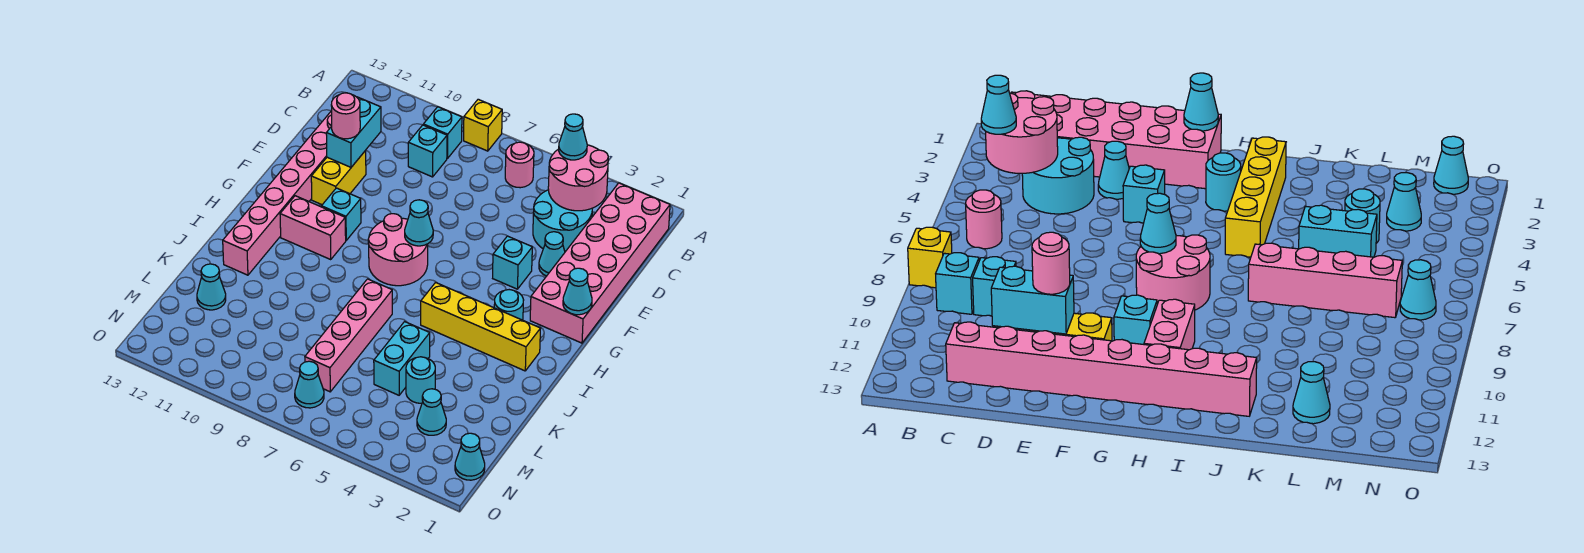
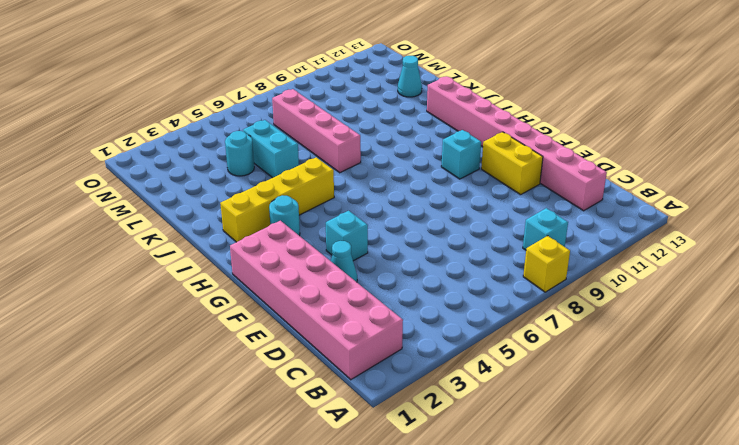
none -> pink 1x1 round brick [505,142,534,188]
none -> cyan 2x2 round brick [533,190,592,252]
none -> cyan 1x1 brick [408,125,447,177]

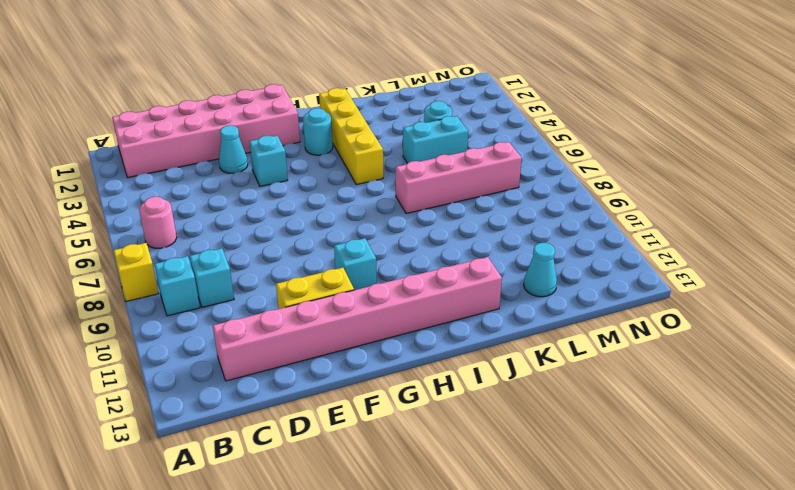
none -> cyan 2x2 round brick [533,190,592,252]
none -> pink 2x2 round brick [368,214,428,286]
none -> pink 1x2 brick [280,196,346,259]

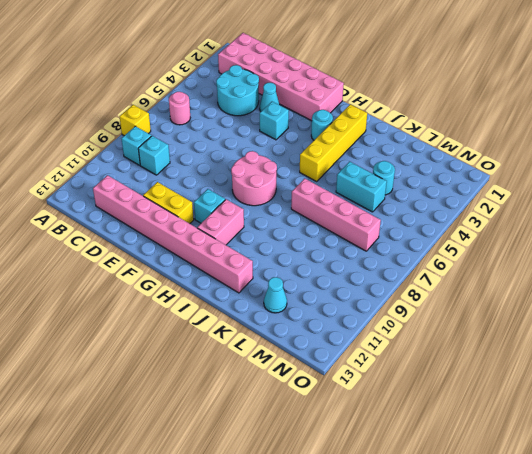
none -> cyan 1x1 cone [417,389,446,435]
none -> cyan 1x1 cone [455,433,485,480]
none -> cyan 1x1 cone [295,361,324,408]

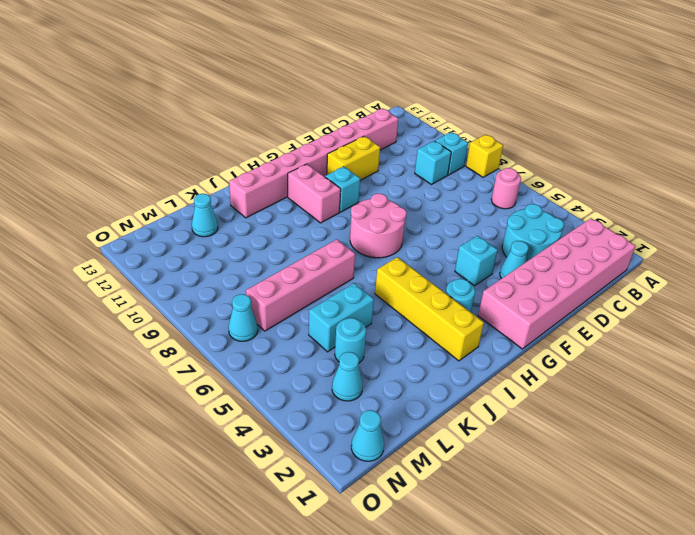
none -> pink 2x2 round brick [548,145,608,211]
none -> cyan 1x2 brick [326,97,381,167]
none -> cyan 1x1 cone [563,268,592,315]

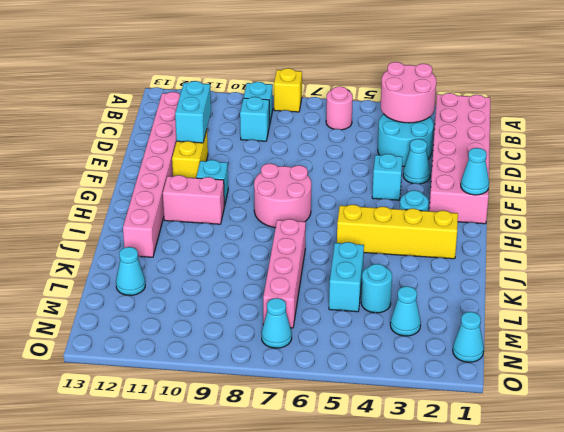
none -> cyan 1x1 cone [405,200,433,246]
none -> cyan 1x1 cone [559,114,587,160]
none -> pink 1x1 round brick [331,93,360,139]

